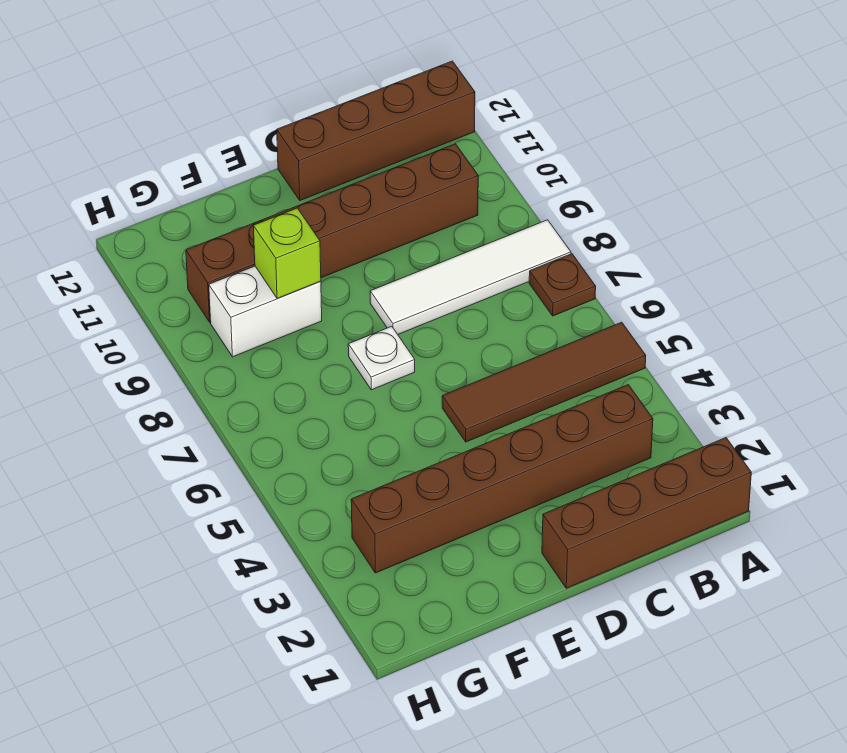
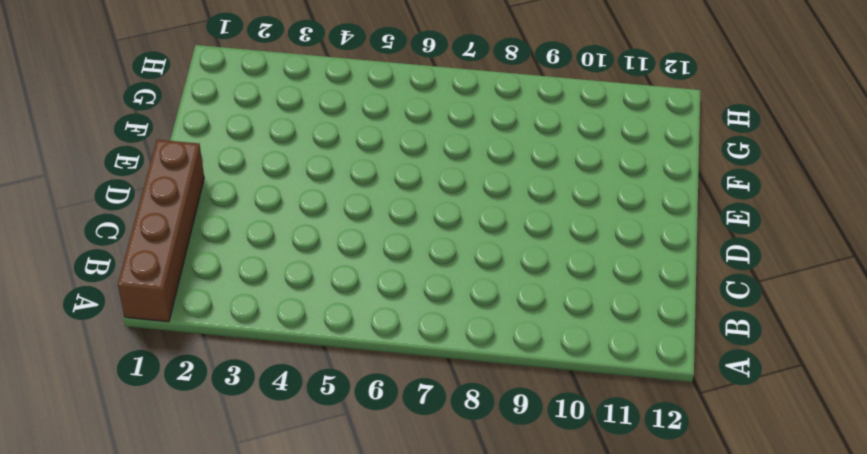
none -> brown 1x4 tile [442,322,646,442]
none -> brown 1x1 plate [529,254,596,316]

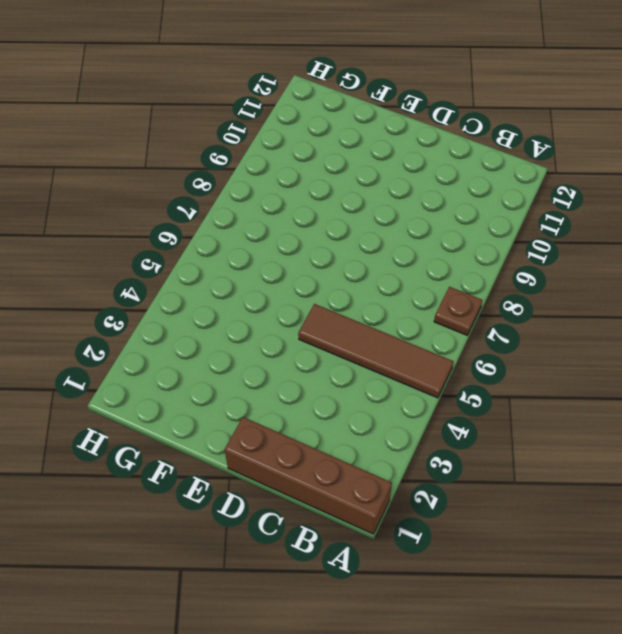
none -> white 1x4 tile [370,220,571,334]
none -> brown 1x4 brick [277,61,475,200]

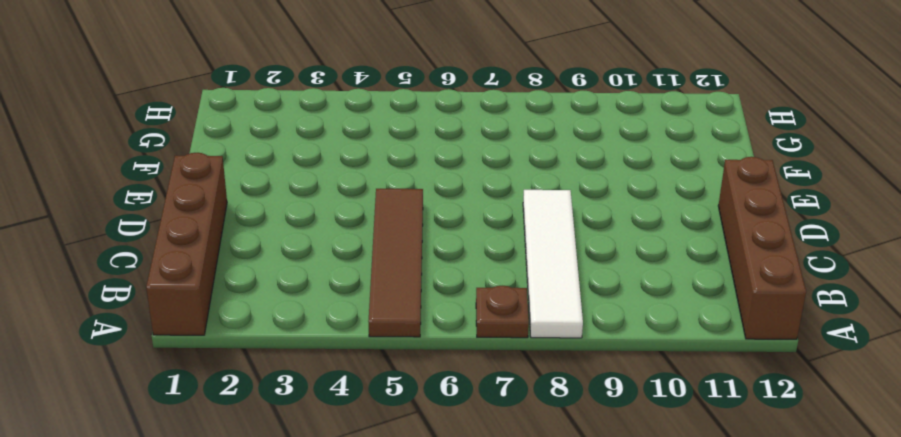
none -> brown 1x6 brick [351,385,653,573]
none -> brown 1x6 brick [186,144,478,322]

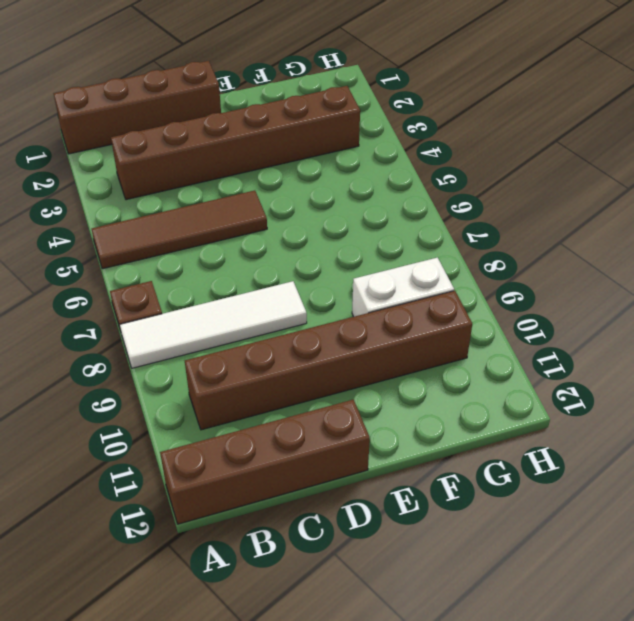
none -> white 1x1 plate [348,326,415,390]
none -> lime 1x1 brick [253,208,321,298]

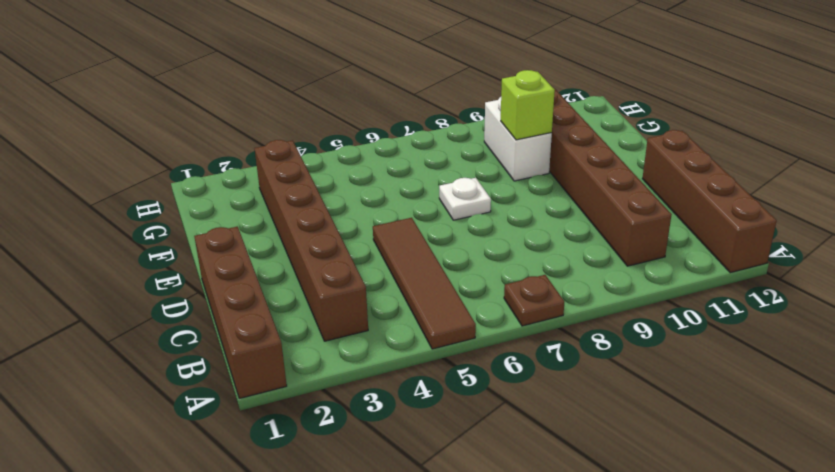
none -> white 1x4 tile [370,220,571,334]

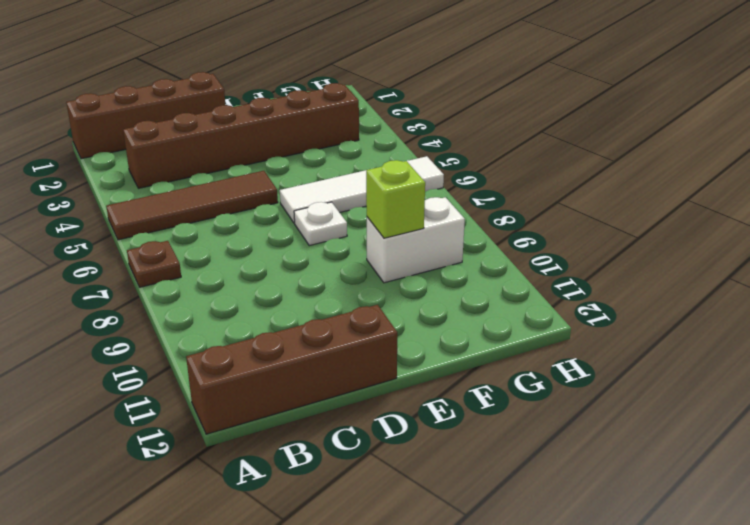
white 1x4 tile [280,156,444,223] -> white 1x4 tile moved to [370,220,571,334]
none -> brown 1x6 brick [186,144,478,322]

